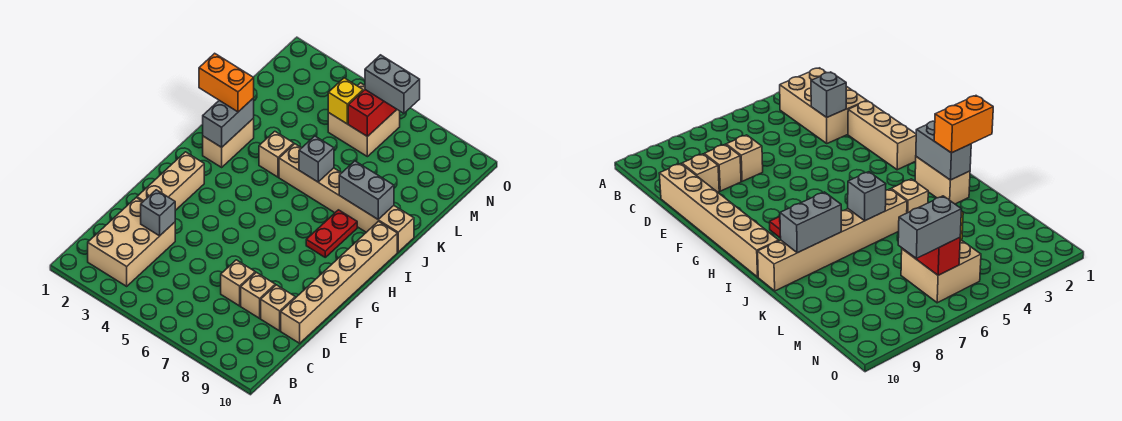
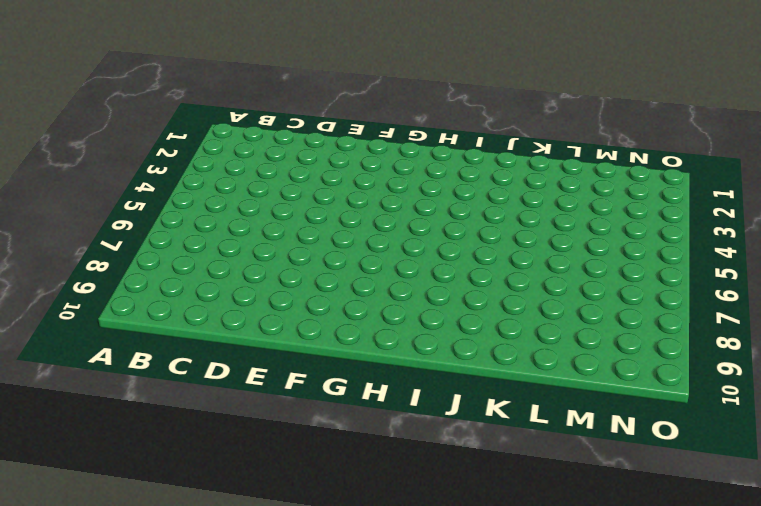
none -> tan 2x3 brick [88,198,175,286]
none -> tan 1x1 brick [221,260,255,306]
none -> tan 1x1 brick [241,272,275,318]

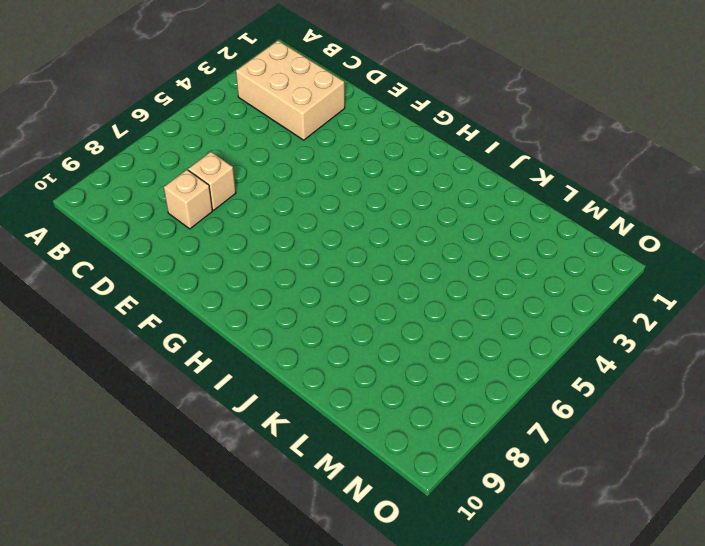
none -> tan 1x1 brick [261,285,295,331]
none -> tan 1x6 brick [281,221,397,343]
none -> tan 1x3 brick [137,152,204,210]

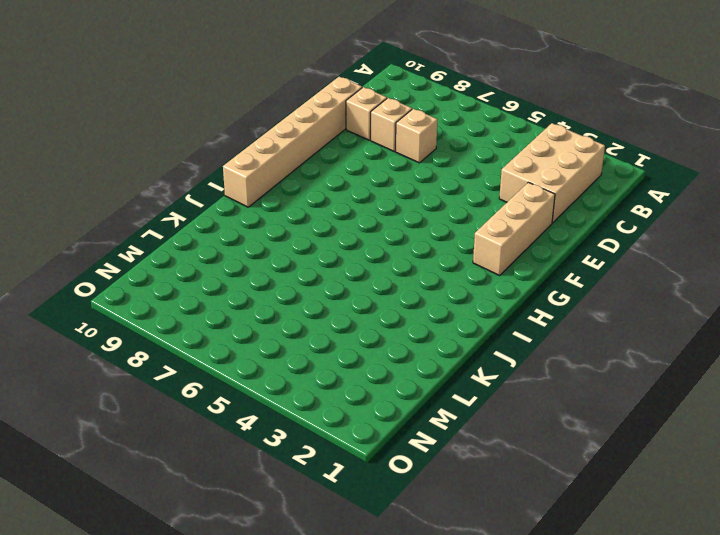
none -> red 1x2 plate [306,210,357,257]
none -> tan 1x2 brick [203,118,254,167]
none -> tan 1x1 brick [259,131,294,177]

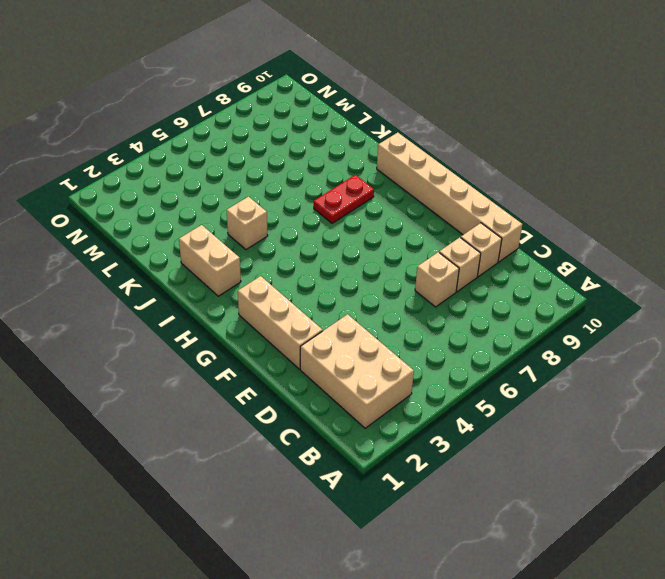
red 1x2 plate [314,175,374,223] -> red 1x2 plate turned to [306,210,357,257]
none -> tan 1x6 brick [279,144,414,252]
none -> tan 2x2 brick [328,83,400,157]
none -> grey 1x1 brick [141,190,175,236]

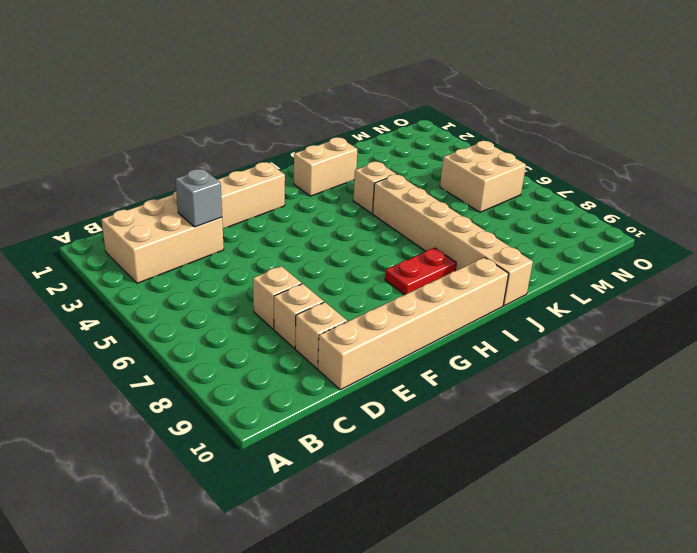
none -> grey 1x2 brick [203,98,254,147]
none -> grey 1x1 brick [299,136,334,182]
none -> grey 1x2 brick [339,161,394,219]

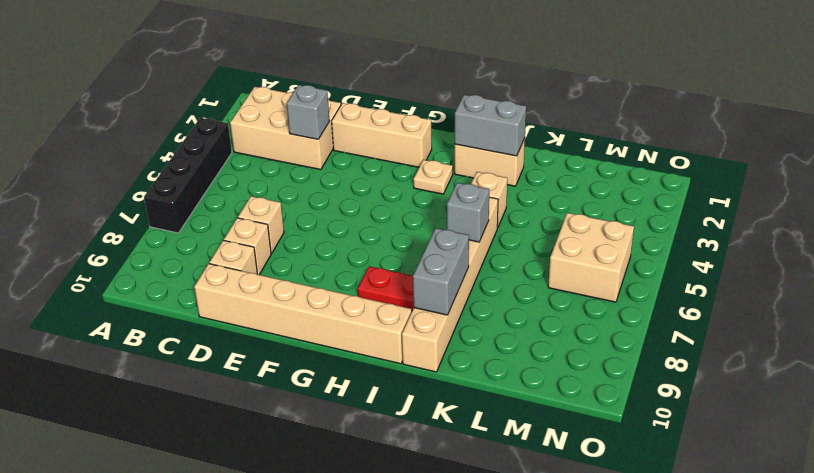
black 1x4 brick [144,118,232,233] -> none
tan 1x1 plate [414,160,453,194] -> none
none -> yellow 1x1 brick [328,78,363,124]
none -> red 1x2 brick [348,90,397,137]
none -> orange 1x2 brick [199,53,254,112]

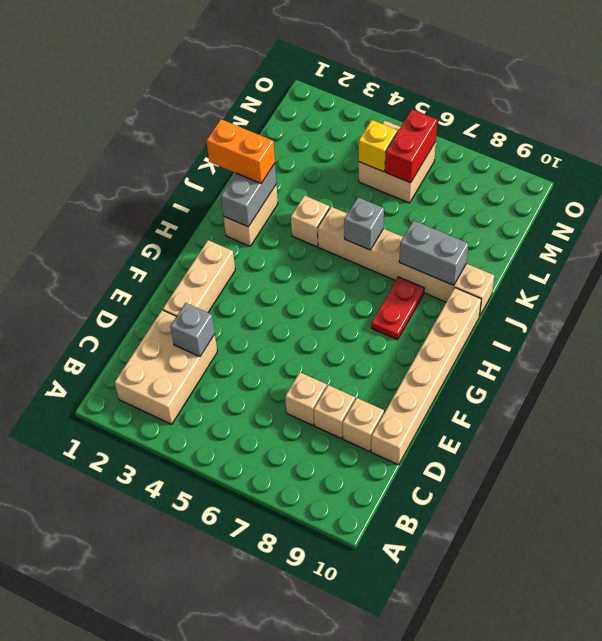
none -> grey 1x2 brick [365,55,420,113]

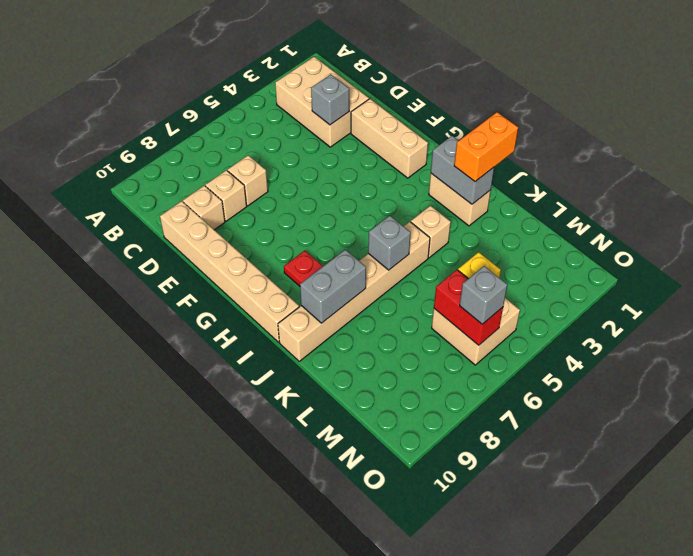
grey 1x1 brick [460,266,507,324] -> grey 1x2 brick [365,55,420,113]

